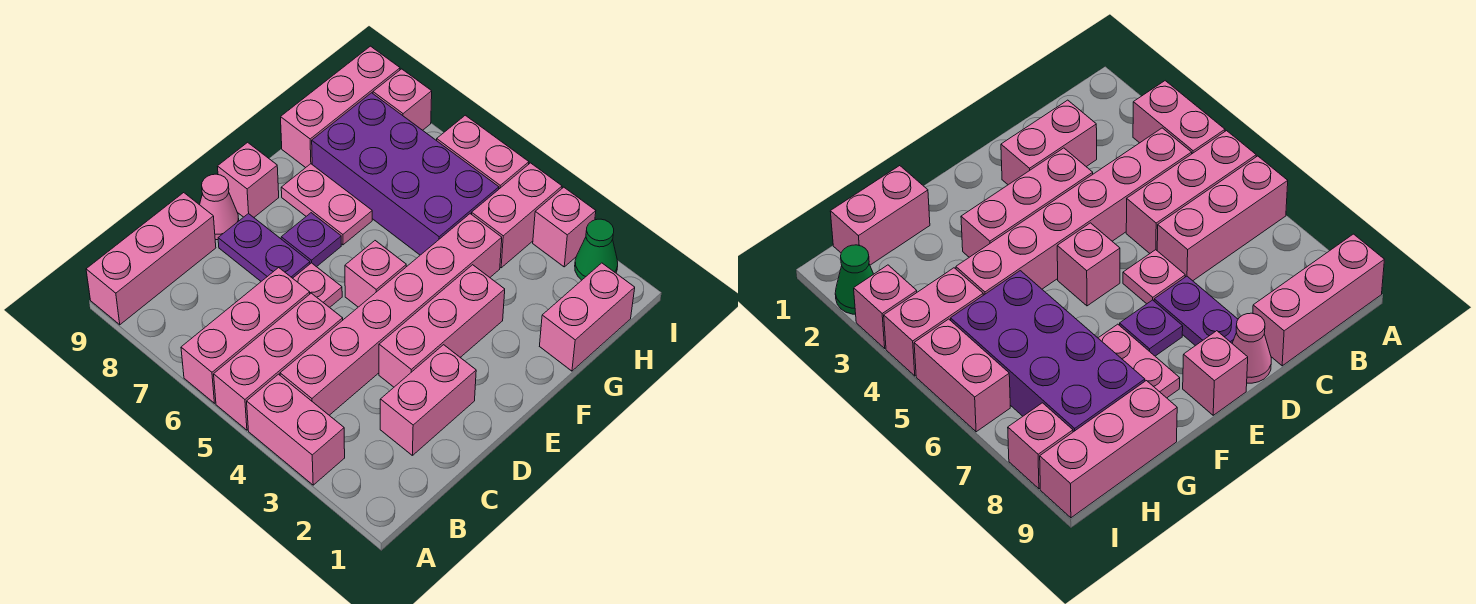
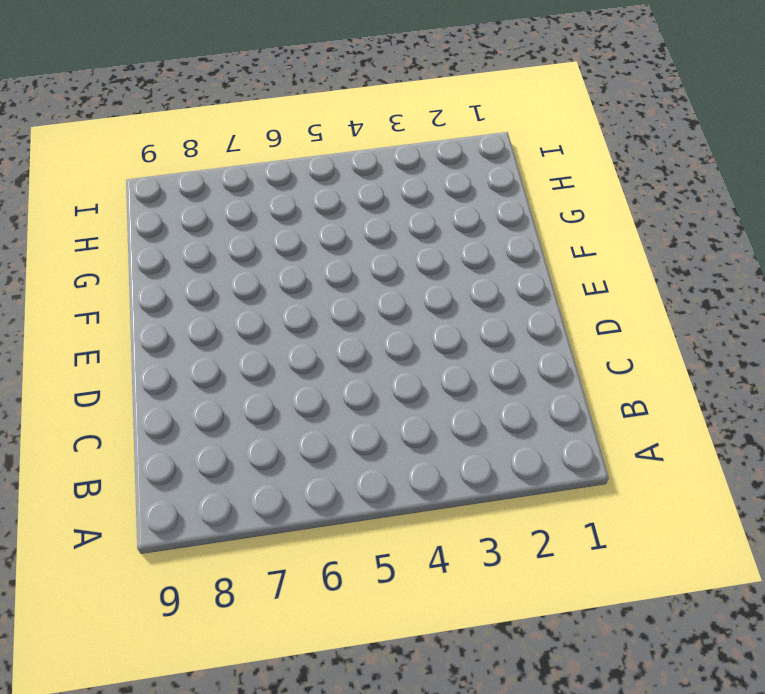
none -> pink 1x2 brick [247,374,345,485]
none -> pink 1x3 brick [214,293,343,430]
none -> pink 1x3 brick [181,268,310,403]

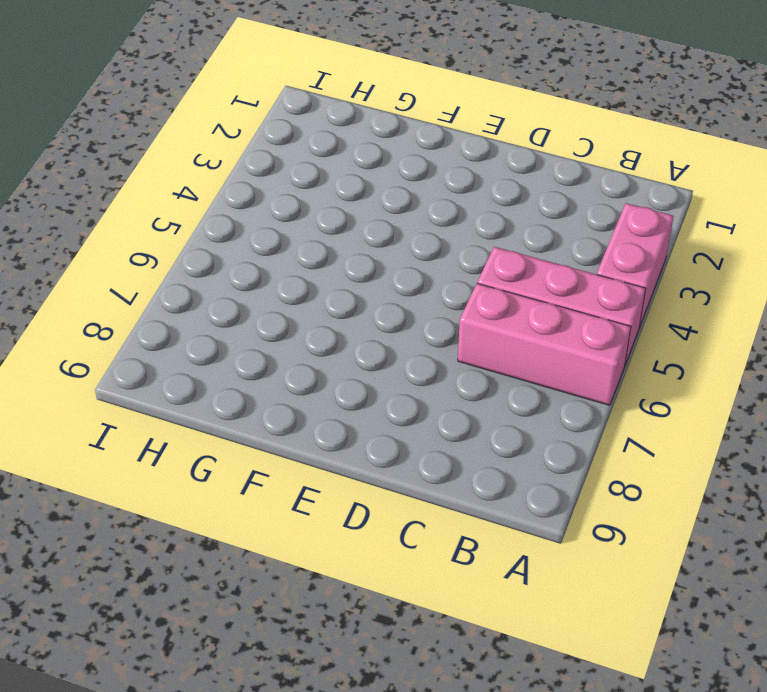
none -> pink 1x3 brick [86,193,216,325]
none -> pink 1x6 brick [280,214,502,415]
none -> pink 1x2 brick [380,345,476,455]

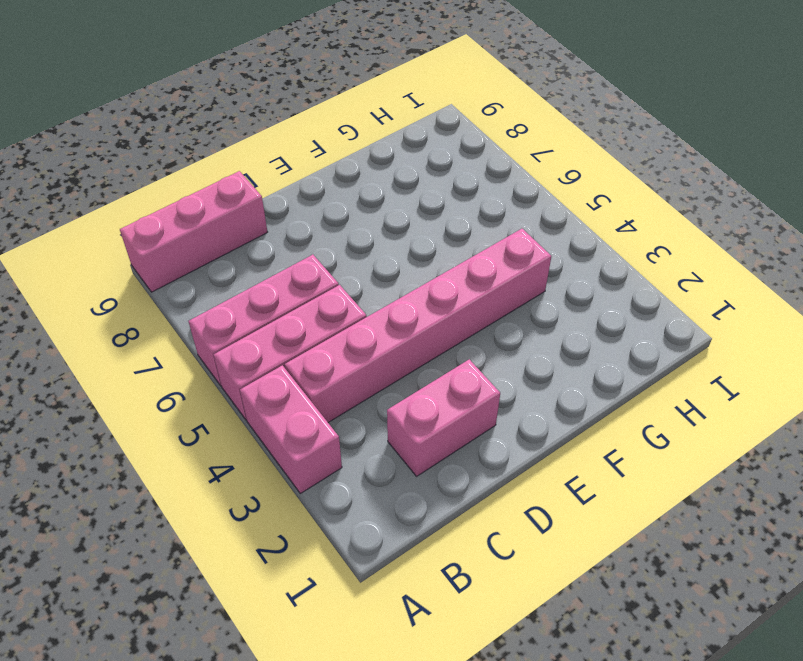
none -> pink 1x3 brick [379,265,505,387]
none -> pink 1x1 plate [293,263,342,307]
none -> purple 1x2 plate [218,213,310,281]

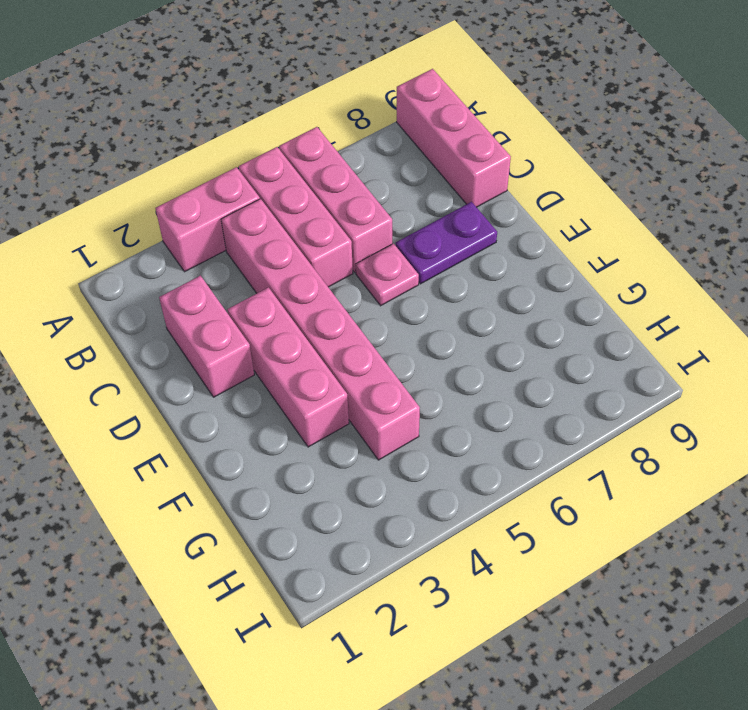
none -> pink 1x1 cone [200,174,239,240]
none -> pink 1x1 brick [345,241,406,307]
none -> purple 1x1 plate [281,213,341,267]

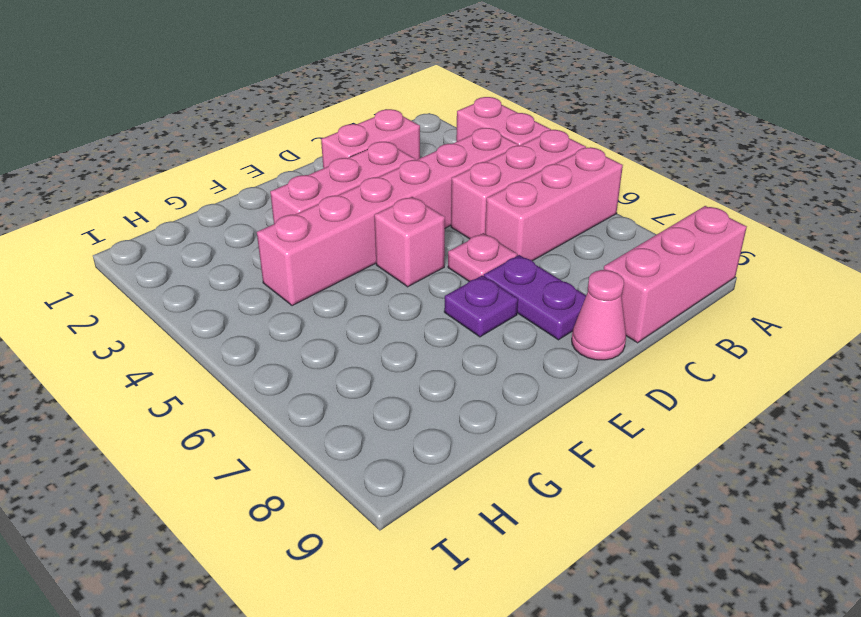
none -> pink 1x1 brick [217,142,279,217]
none -> pink 1x2 plate [281,164,372,245]
none -> pink 1x2 brick [540,263,635,371]

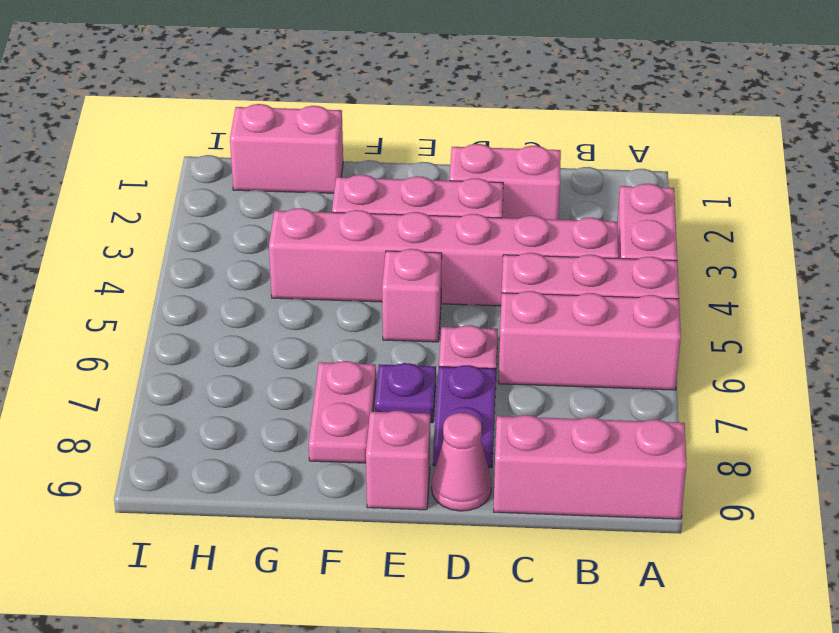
none -> purple 2x4 brick [312,93,499,255]
none -> pink 1x3 brick [281,46,400,168]
none -> pink 1x2 brick [471,163,562,268]

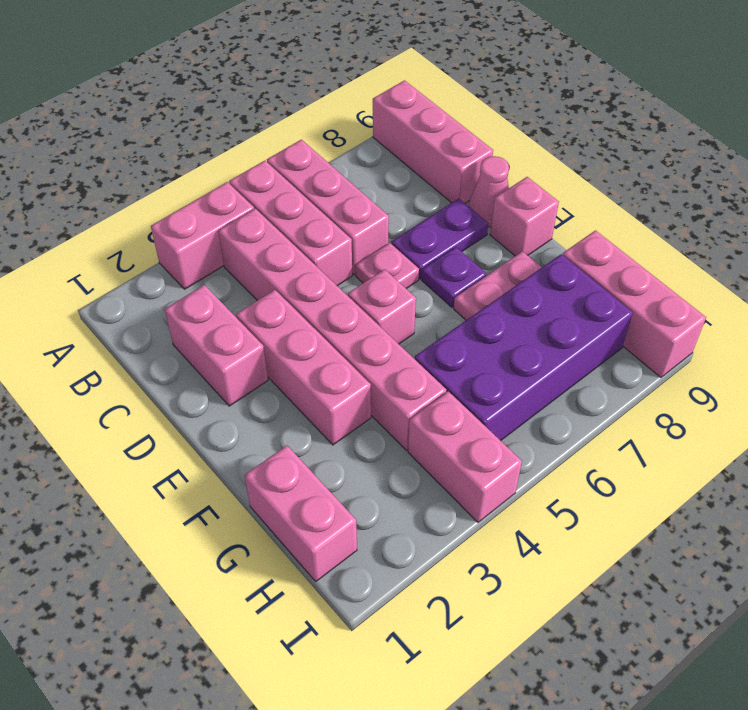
none -> green 1x1 cone [575,219,618,280]
none -> pink 1x1 brick [533,187,596,267]
none -> pink 1x2 brick [437,115,529,189]

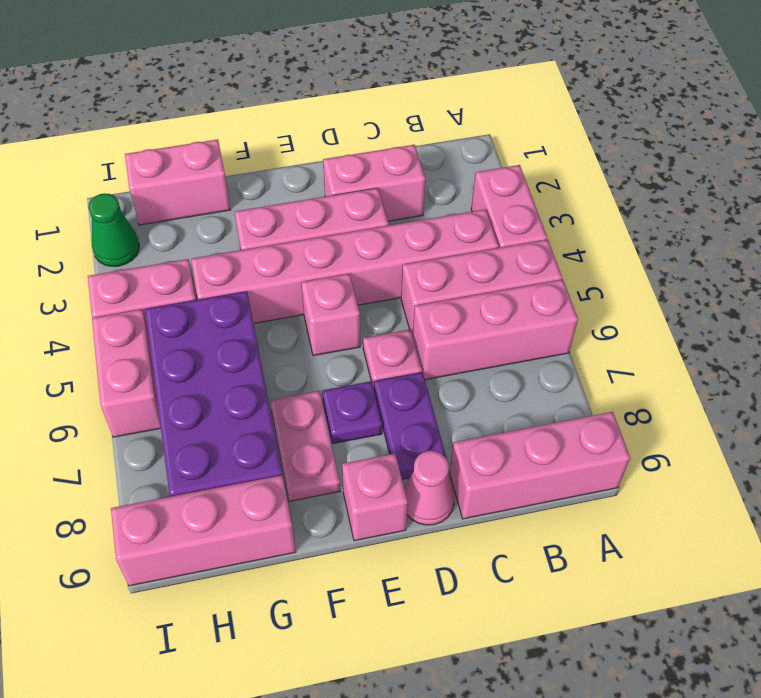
none -> pink 1x1 brick [533,187,596,267]
none -> pink 1x1 brick [373,69,432,130]

